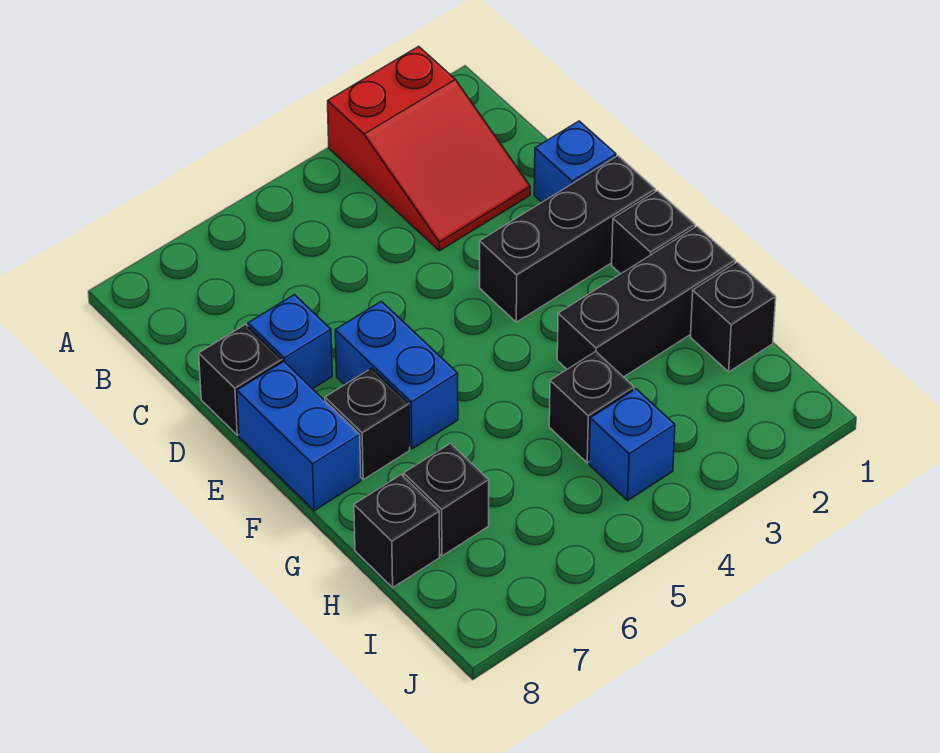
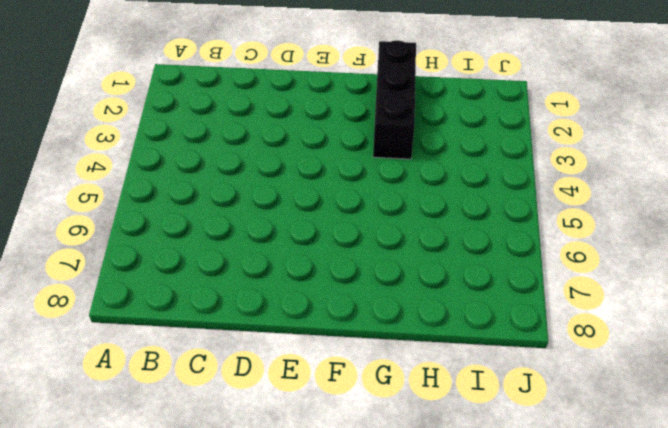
none -> red 2x3 slope [328,46,530,251]
none -> blue 1x1 brick [534,121,616,202]
none -> blue 1x1 brick [248,295,332,389]

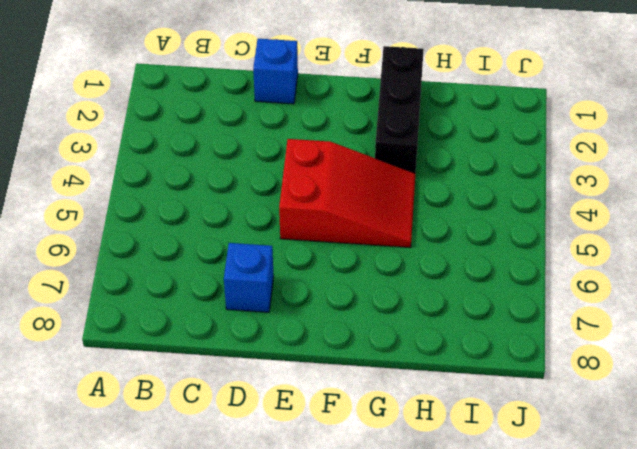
red 2x3 slope [279,139,416,248] -> red 2x3 slope moved to [328,46,530,251]
none -> black 1x1 brick [199,324,282,435]
none -> black 1x3 brick [480,156,655,322]
none -> blue 1x2 brick [335,301,458,449]

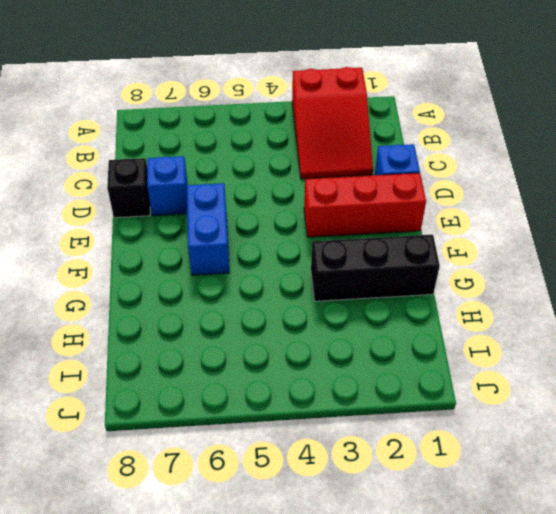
red 1x3 brick [304,173,426,237] -> black 1x3 brick [480,156,655,322]
none -> blue 1x2 brick [237,361,361,511]
none -> black 1x1 brick [612,191,695,274]
none -> black 1x1 brick [325,368,410,480]

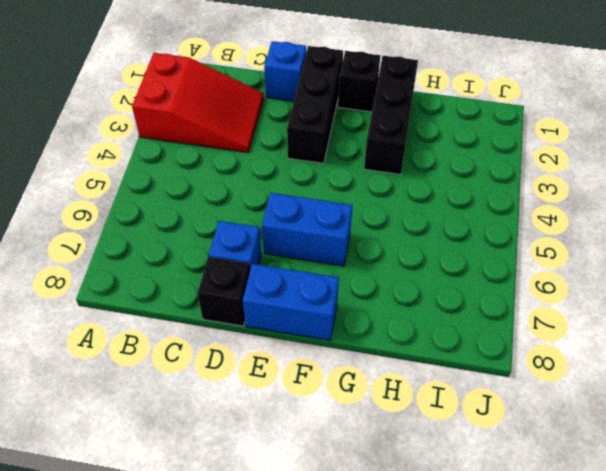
none -> black 1x1 brick [325,368,410,480]
none -> black 1x1 brick [691,262,776,372]
none -> black 1x1 brick [549,352,634,463]

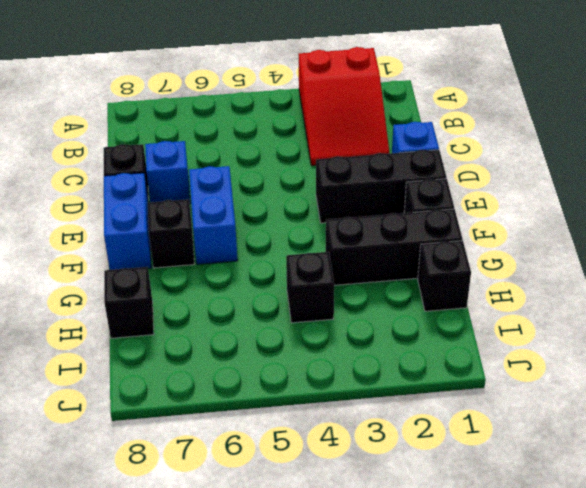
none -> black 1x1 brick [404,443,489,556]
none -> blue 1x1 brick [589,389,675,500]

